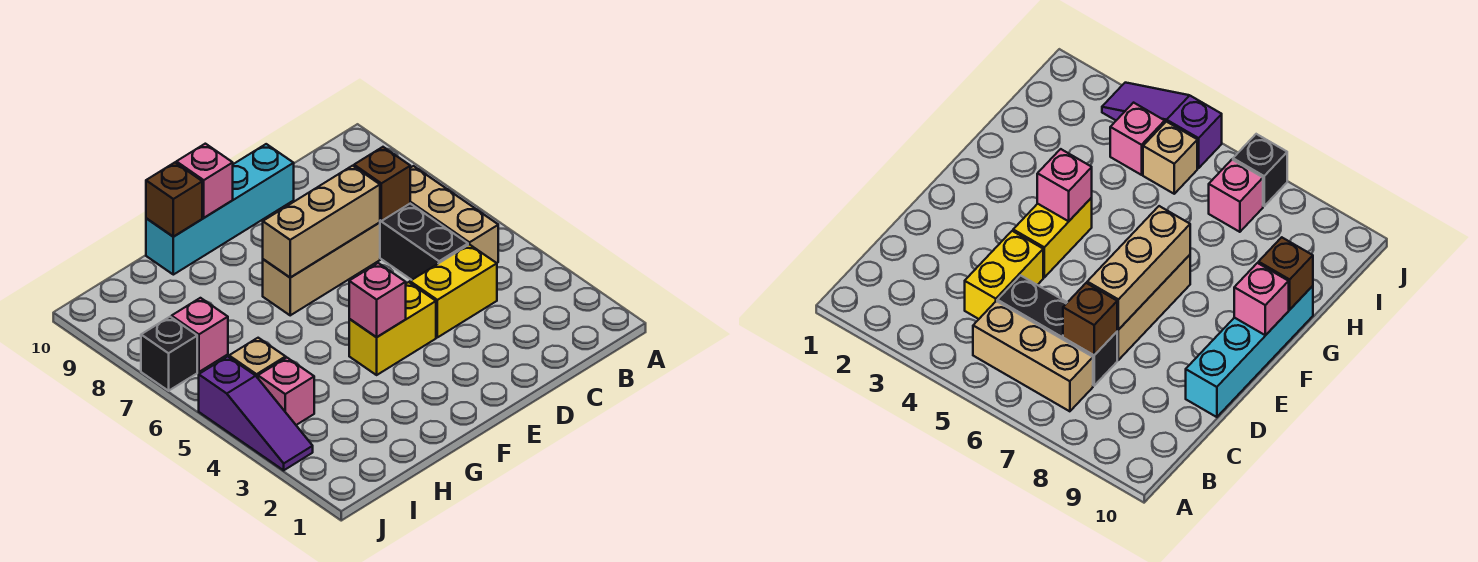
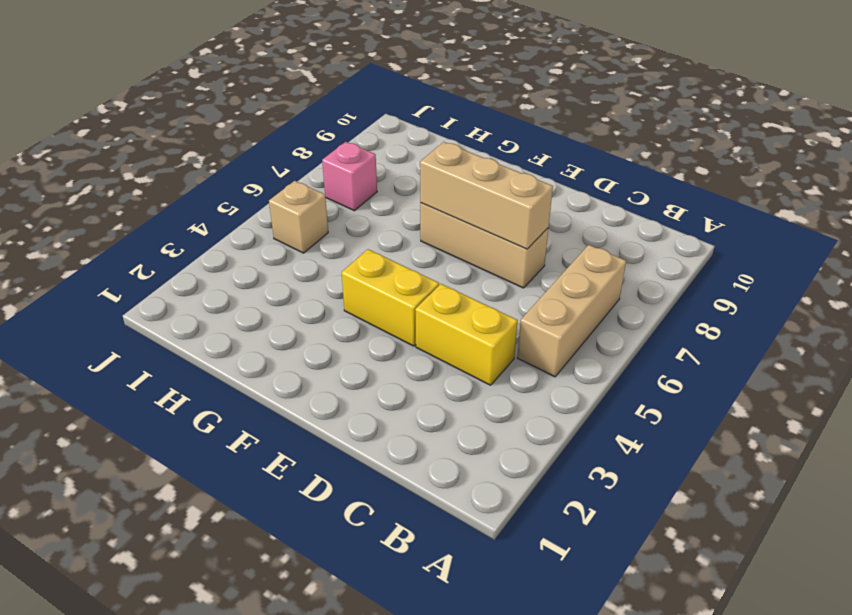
none -> black 1x3 brick [380,204,468,280]
none -> cyan 1x4 brick [146,144,294,275]
none -> pink 1x1 brick [258,358,314,425]

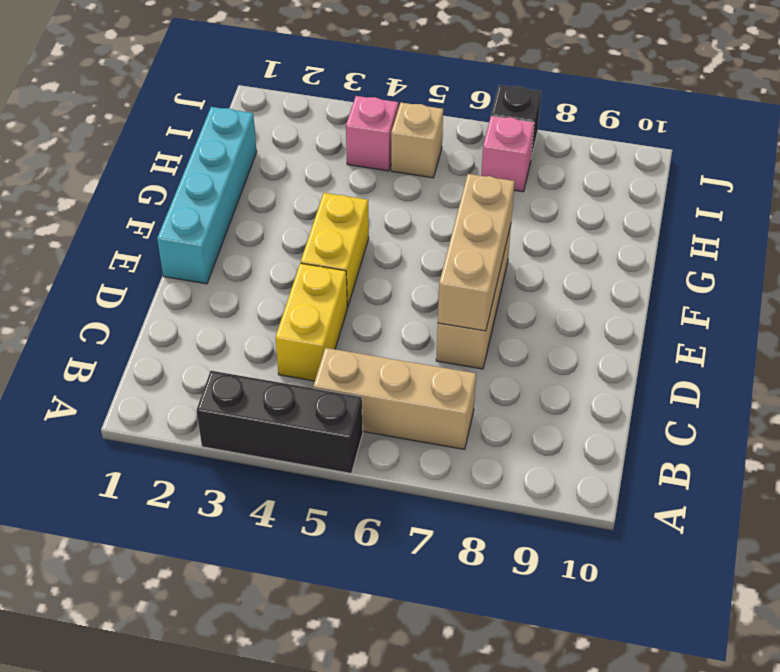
black 1x3 brick [196,371,363,473] -> black 1x3 brick moved to [380,204,468,280]
cyan 1x4 brick [157,107,257,284] -> cyan 1x4 brick moved to [146,144,294,275]
none -> purple 1x3 slope [199,356,313,470]
none -> brown 1x1 brick [354,147,410,221]
none -> pink 1x1 brick [349,263,406,337]

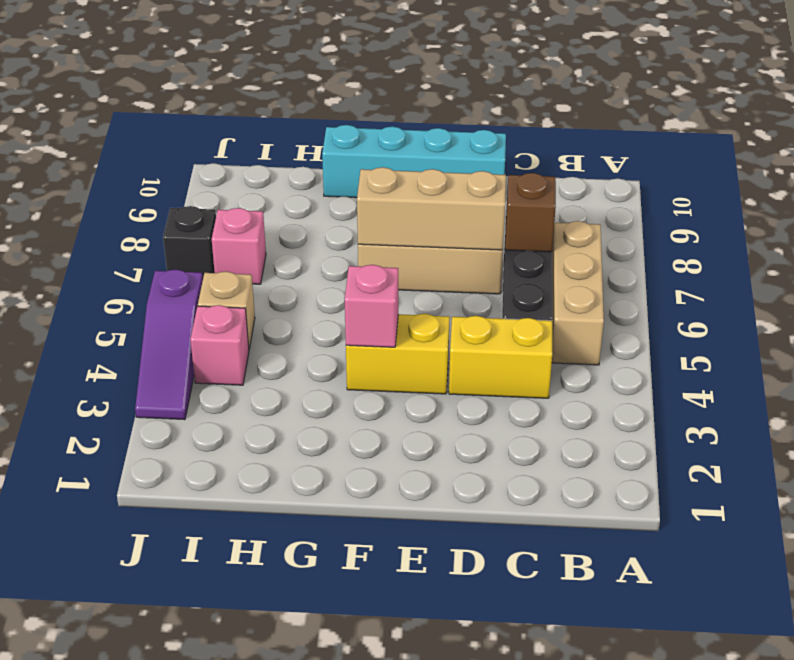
none -> pink 1x1 brick [176,144,233,218]
none -> brown 1x1 brick [146,163,202,237]

